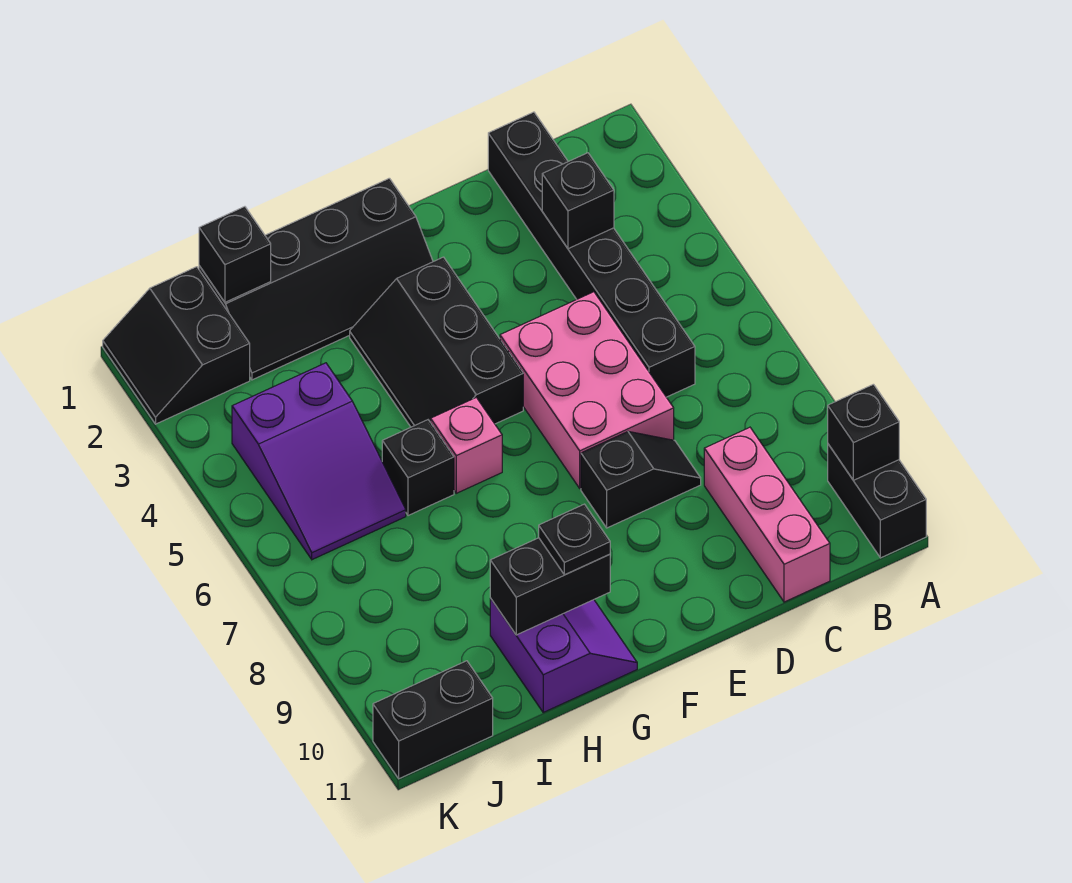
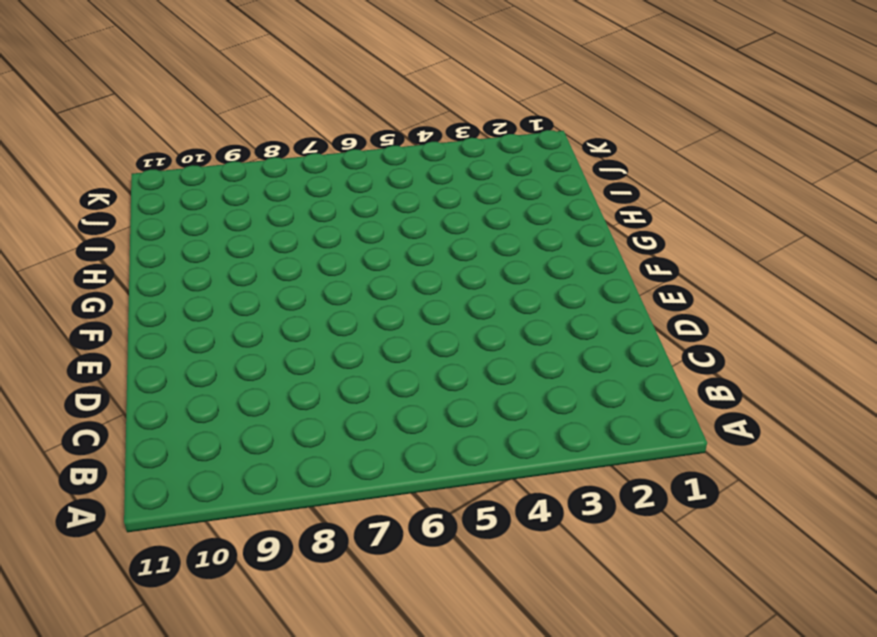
none -> black 1x2 brick [828,444,926,558]
none -> black 1x6 brick [488,112,695,397]
none -> pink 1x3 brick [704,427,830,602]

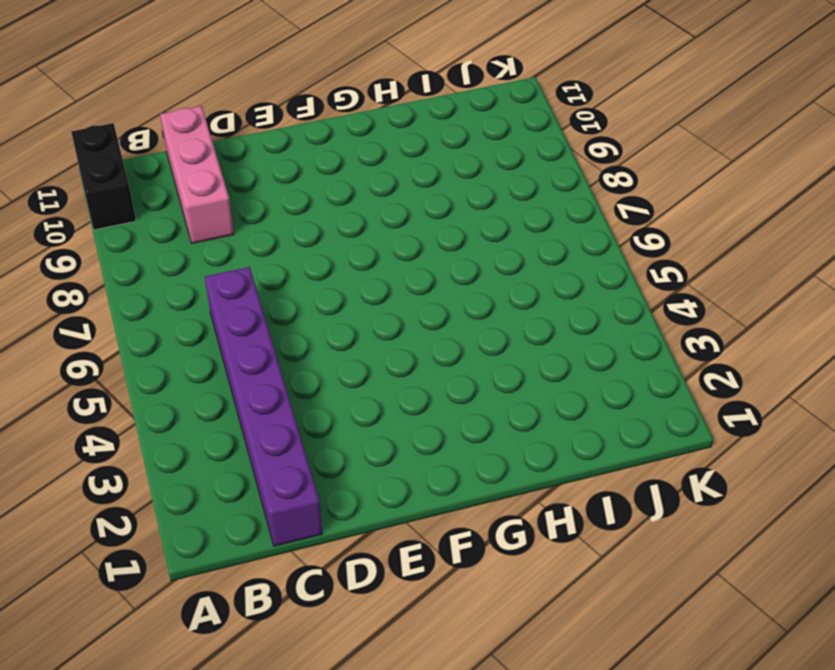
purple 1x6 brick [205,267,322,546] -> black 1x6 brick [488,112,695,397]
none -> pink 2x3 brick [500,292,674,488]
none -> black 1x2 slope [581,431,701,528]
none -> black 2x4 slope [199,178,433,380]

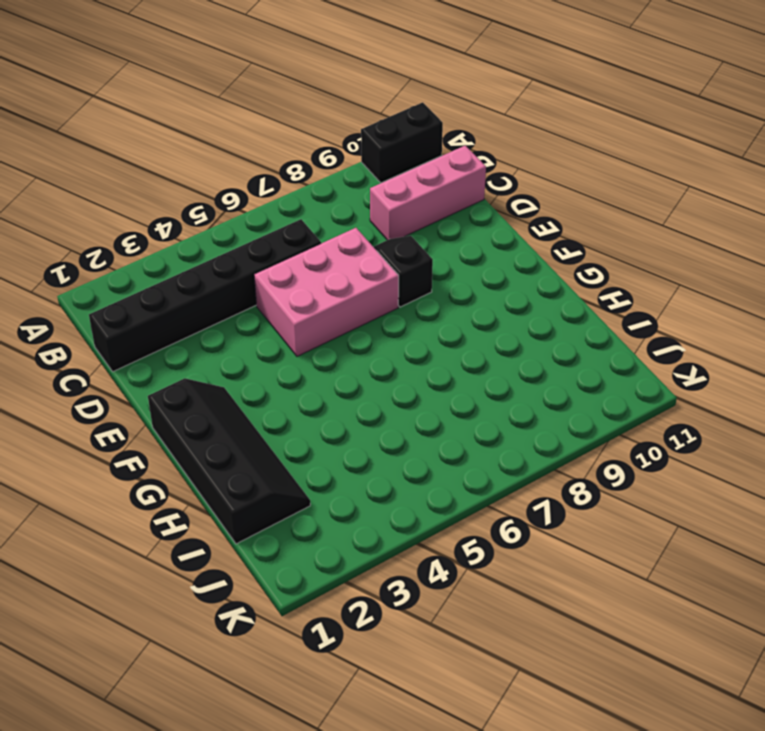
none -> black 2x3 slope [350,257,523,427]
none -> pink 1x1 brick [431,397,502,493]
none -> purple 2x2 slope [490,598,637,712]

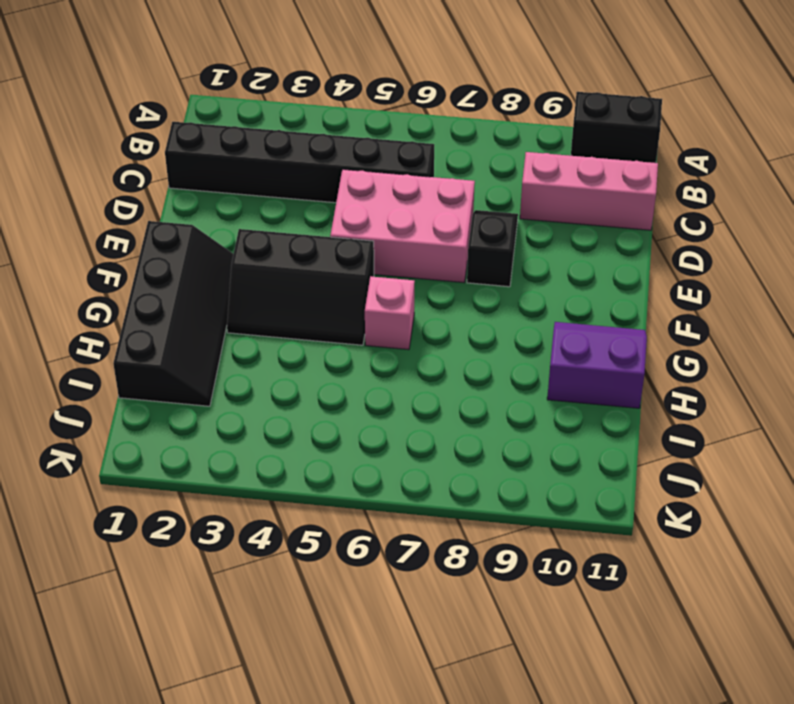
none -> black 1x1 brick [382,420,454,516]
none -> purple 2x3 slope [232,363,406,560]
none -> black 2x2 slope [103,267,250,424]

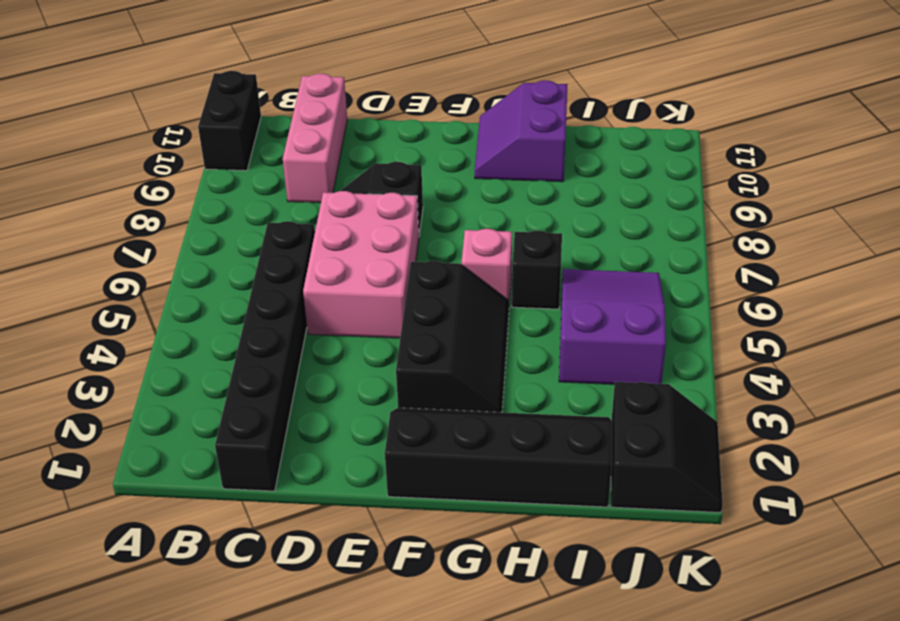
none -> black 1x2 brick [373,661,493,779]
none -> black 1x1 brick [828,384,899,480]
none -> black 1x1 brick [542,153,614,249]

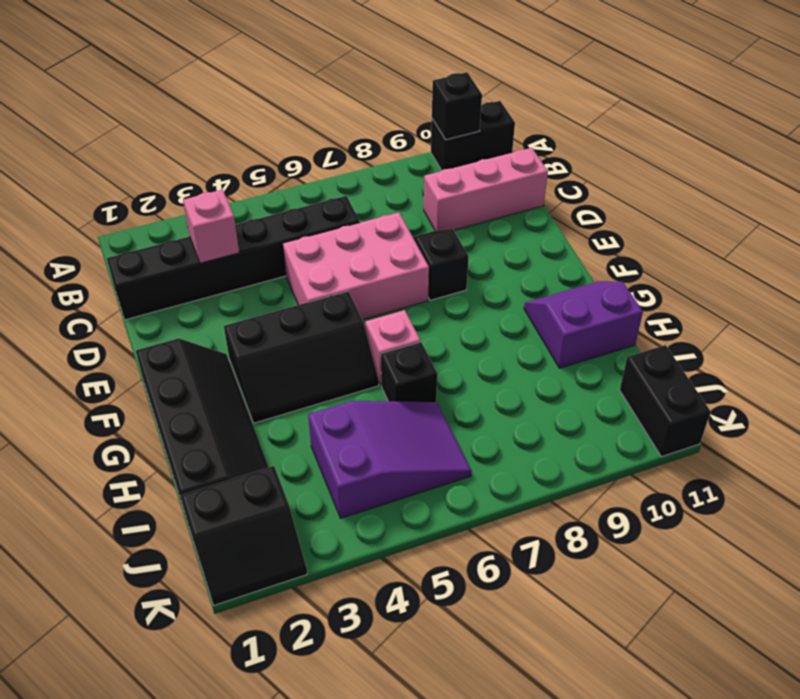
pink 1x1 brick [183,190,239,263] -> black 1x1 brick [542,153,614,249]
none -> black 1x2 brick [490,538,610,635]
none -> black 1x1 brick [199,207,271,302]
none -> black 1x1 plate [539,504,610,575]

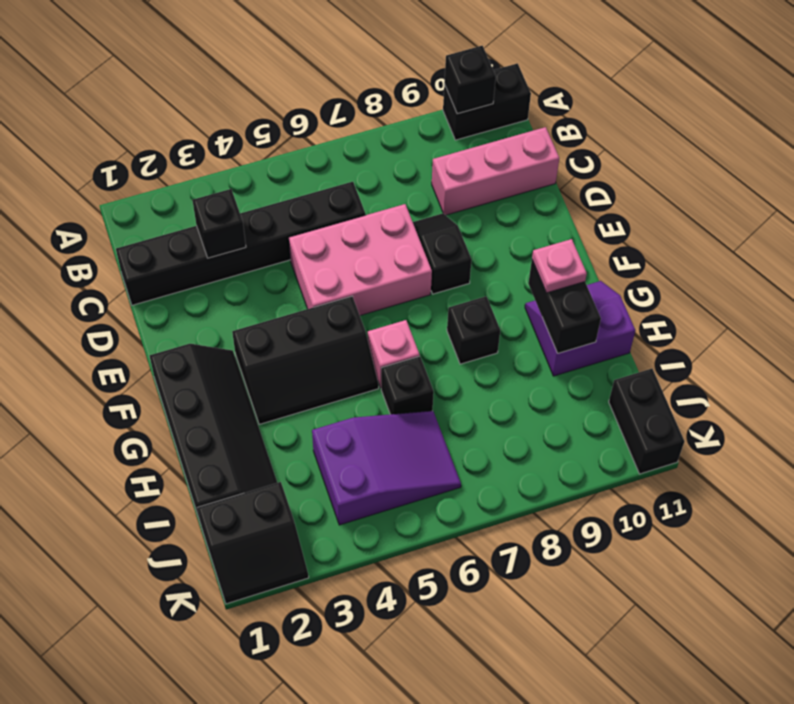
black 1x1 brick [447,296,500,364] -> black 1x1 brick moved to [199,207,271,302]
pink 1x1 plate [532,239,587,293] -> black 1x1 plate [539,504,610,575]

